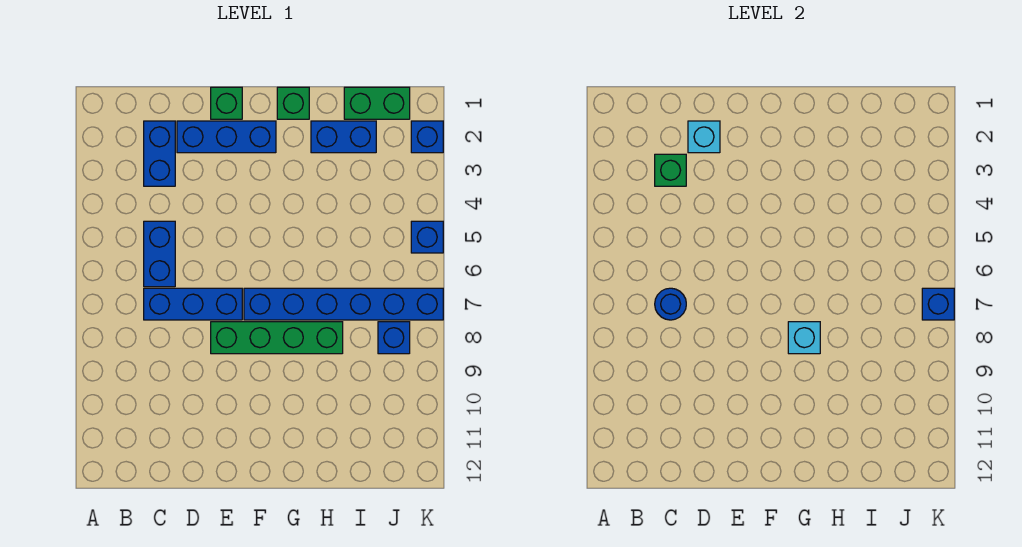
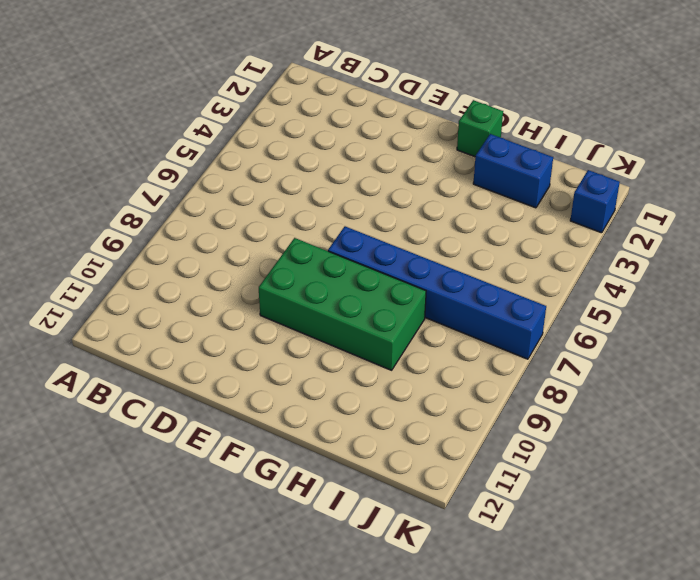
green 2x4 brick [259,238,426,370] -> green 1x4 brick [211,322,343,354]
none -> blue 1x2 brick [144,121,175,186]
none -> blue 1x2 brick [144,221,175,287]
none -> blue 1x3 brick [144,288,242,320]

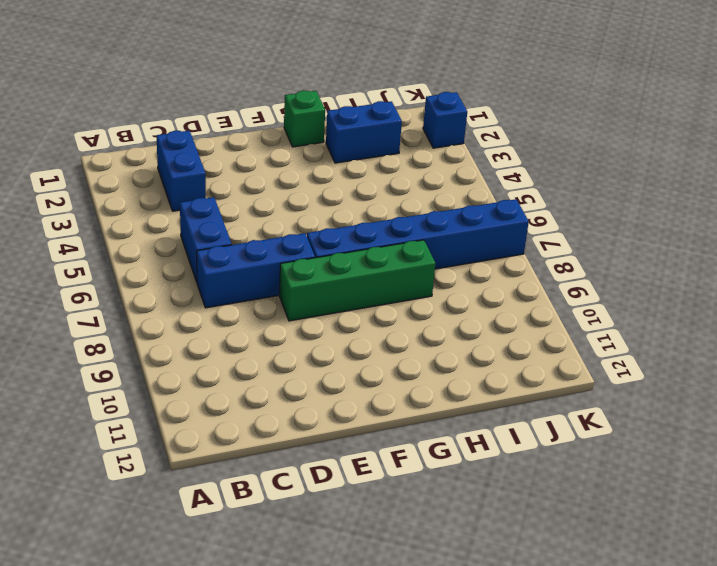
none -> blue 1x3 brick [177,121,276,153]
none -> green 1x1 brick [211,87,242,119]
none -> green 1x2 brick [344,87,410,119]

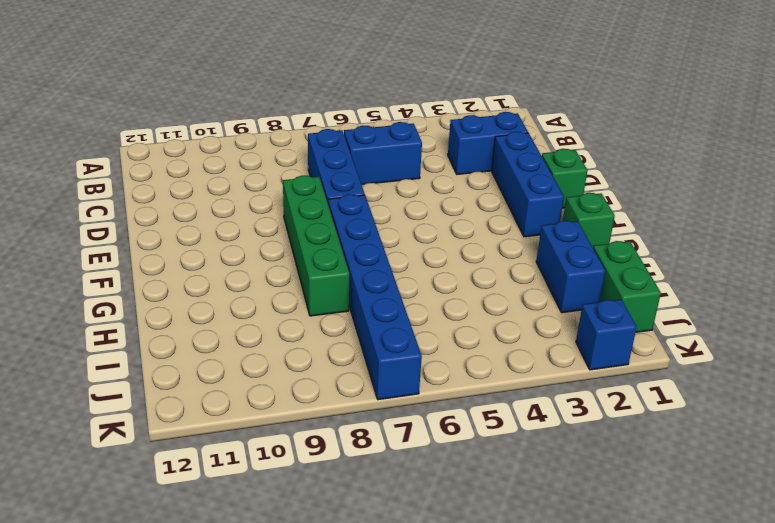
none -> blue 1x1 brick [378,322,410,354]
none -> blue 1x1 brick [411,221,443,253]
none -> green 1x1 brick [655,154,686,186]

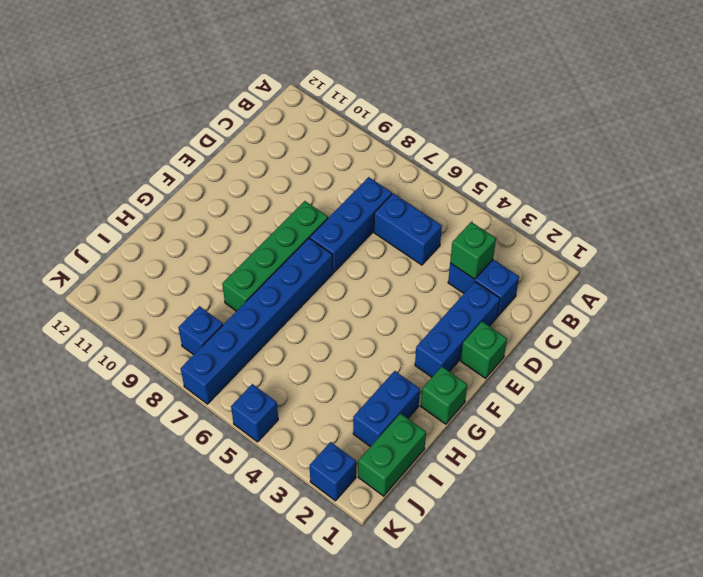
none -> blue 1x1 round brick [655,288,686,320]
none -> cyan 1x1 brick [688,121,720,153]
none -> cyan 1x1 brick [788,322,820,354]

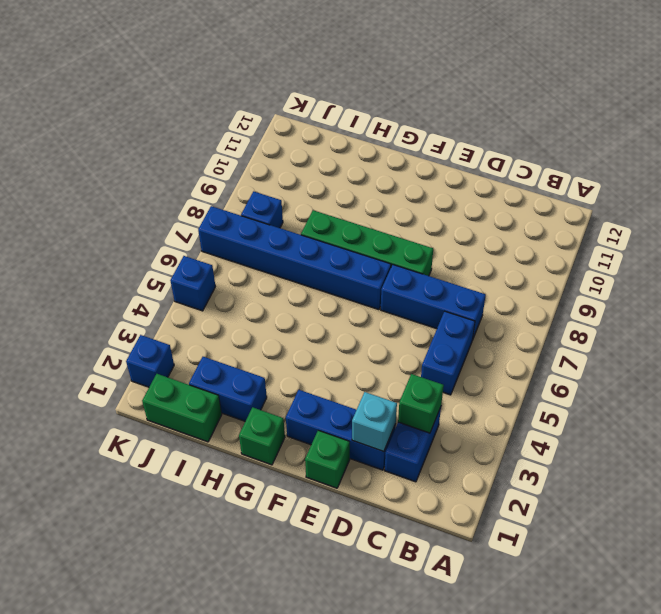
none -> blue 1x1 round brick [655,288,686,320]
none -> cyan 1x1 brick [788,322,820,354]
none -> blue 1x1 brick [922,288,954,320]

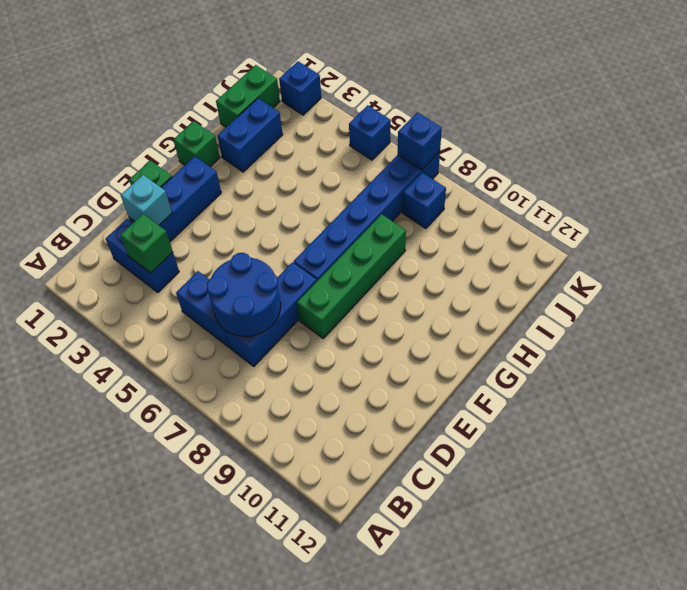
blue 2x2 round brick [207,253,281,336] -> blue 1x1 round brick [655,288,686,320]
none -> cyan 1x1 brick [788,322,820,354]

